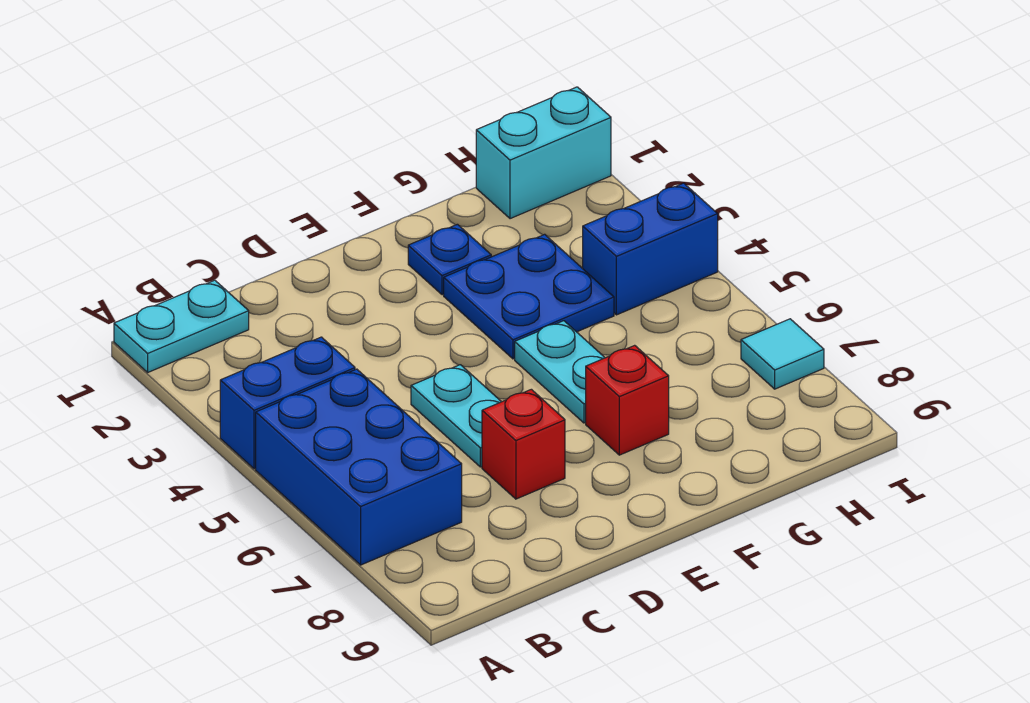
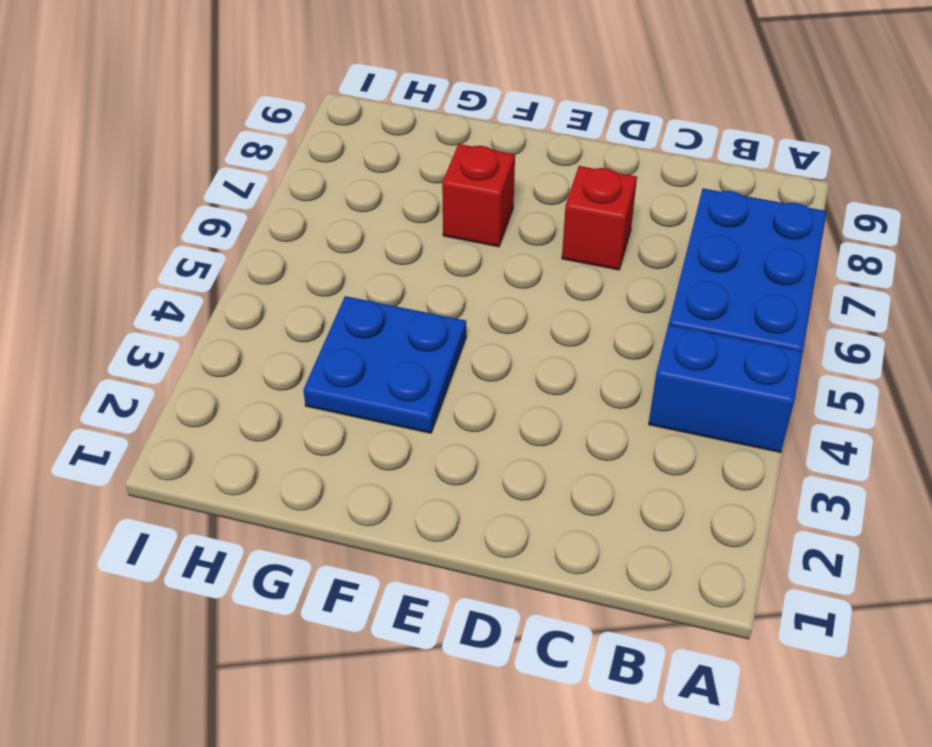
none -> cyan 1x2 plate [114,280,249,372]
none -> cyan 1x2 plate [411,365,501,467]
none -> blue 1x1 plate [408,224,491,295]

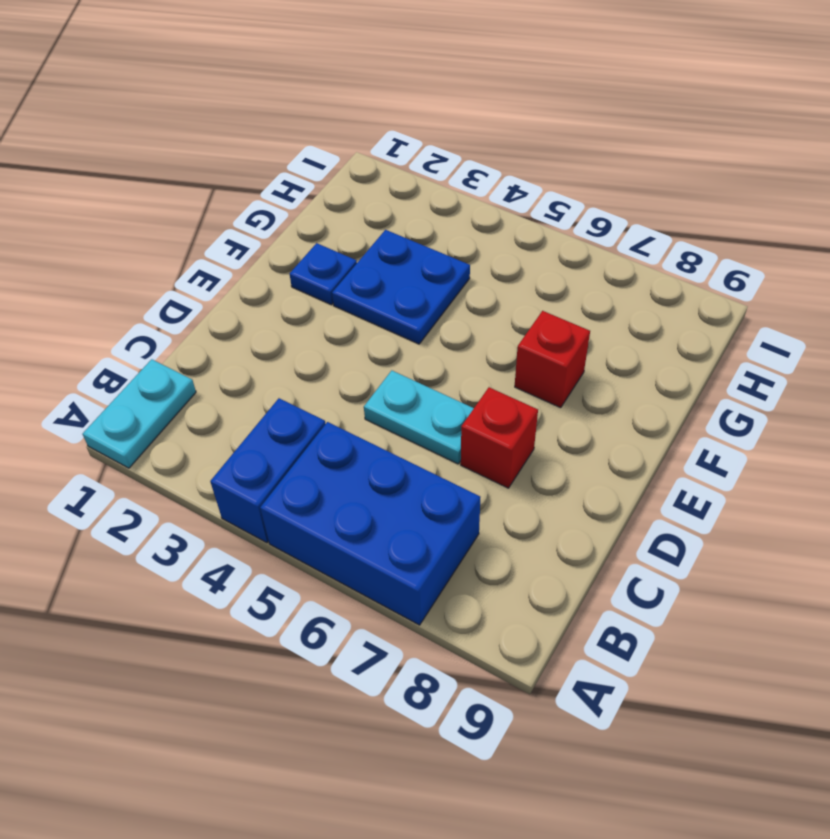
none -> cyan 1x2 plate [515,321,605,423]
none -> cyan 1x2 brick [476,87,611,219]
none -> blue 1x2 brick [583,183,718,315]

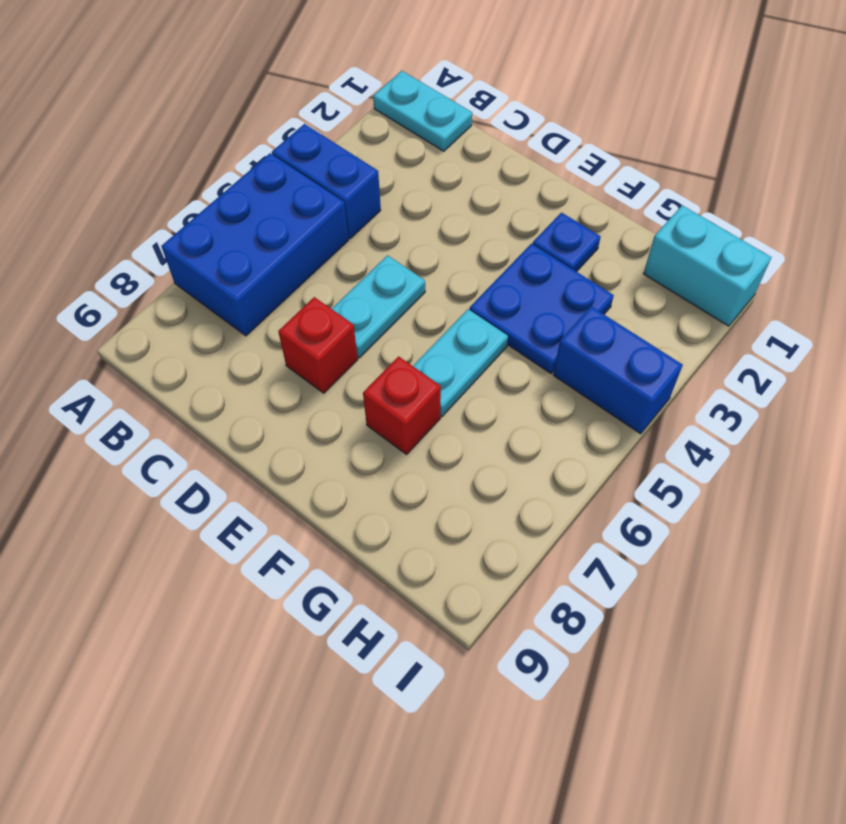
none -> cyan 1x1 tile [741,319,824,389]

